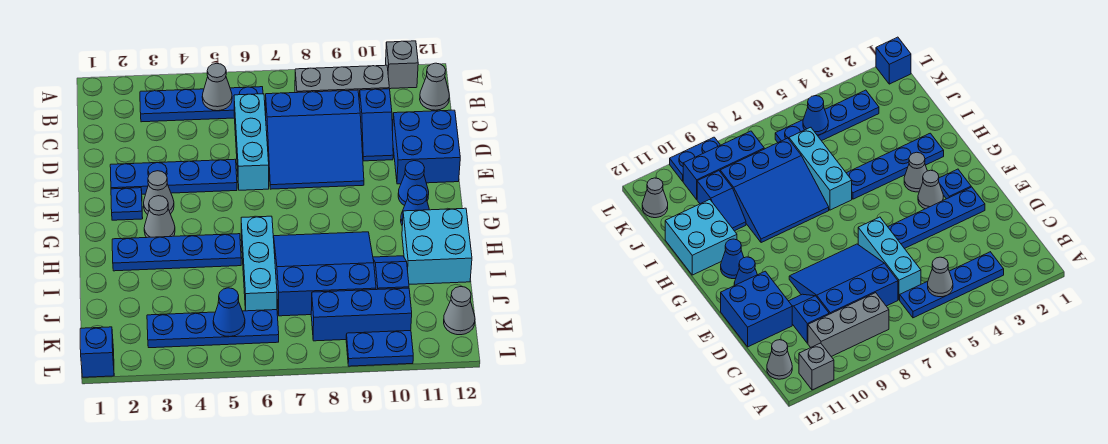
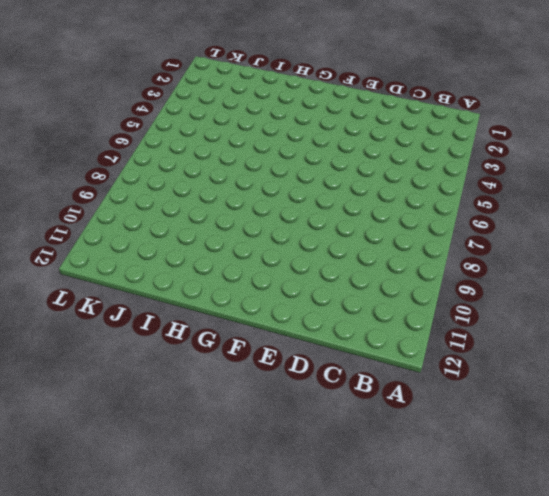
none -> grey 1x1 brick [386,41,418,89]
none -> blue 1x4 plate [140,87,263,122]
none -> grey 1x3 brick [295,65,389,98]

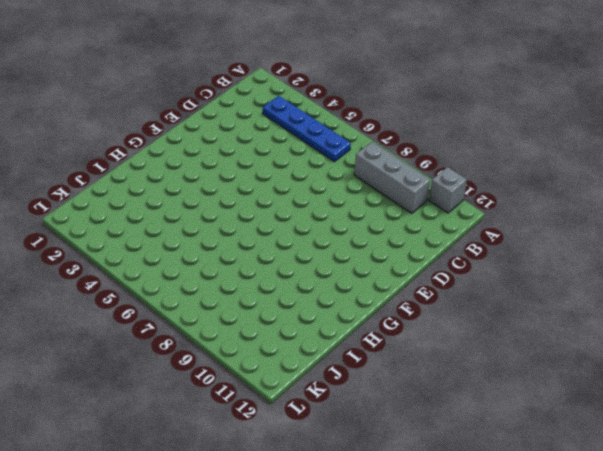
none -> grey 1x1 cone [420,63,449,110]
none -> cyan 1x3 brick [234,94,269,190]
none -> blue 3x3 slope [266,90,364,189]

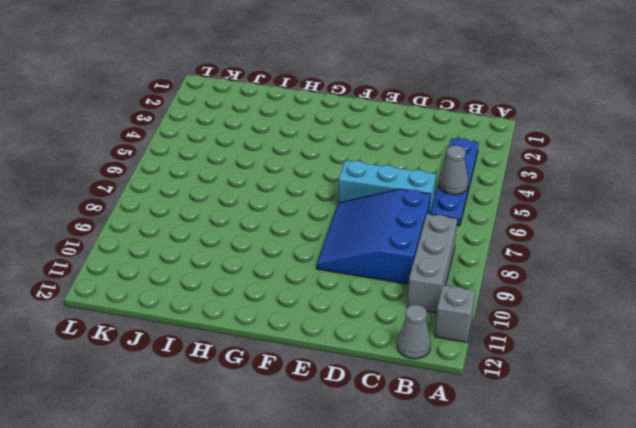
none -> blue 1x2 slope [359,89,393,161]
none -> blue 2x2 brick [393,110,460,184]
none -> blue 1x4 plate [110,159,237,194]

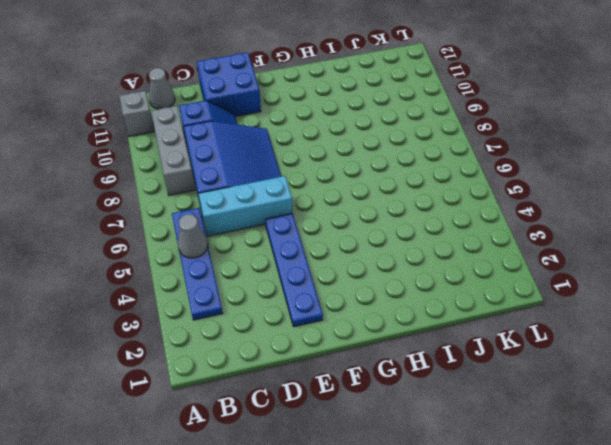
none -> blue 1x1 plate [111,188,143,220]
none -> grey 1x1 cone [144,171,174,215]
none -> blue 1x1 cone [398,161,429,206]

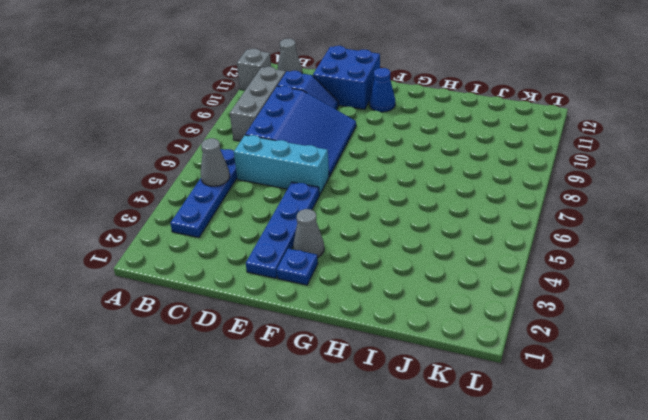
none -> grey 1x1 cone [144,196,175,237]
none -> blue 1x1 cone [401,185,429,225]
none -> blue 1x4 plate [112,234,241,271]

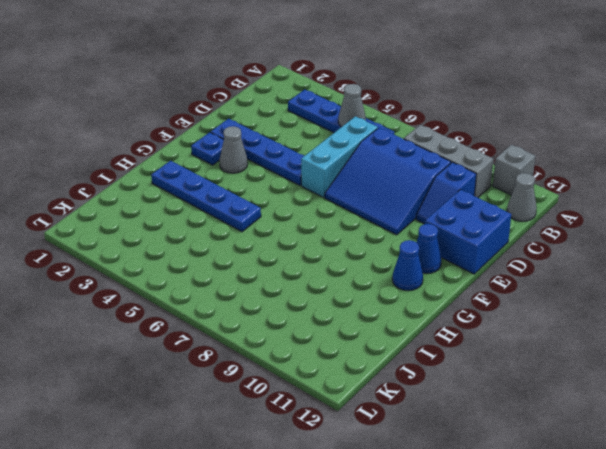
none -> grey 1x1 cone [144,196,175,237]
none -> cyan 1x3 brick [241,216,277,311]
none -> blue 3x3 slope [274,232,376,316]

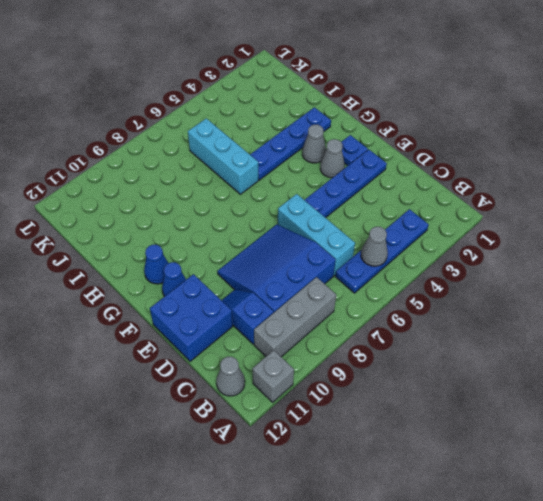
none -> blue 3x3 slope [274,232,376,316]
none -> cyan 2x2 brick [402,208,472,284]
none -> blue 1x2 slope [373,256,409,290]

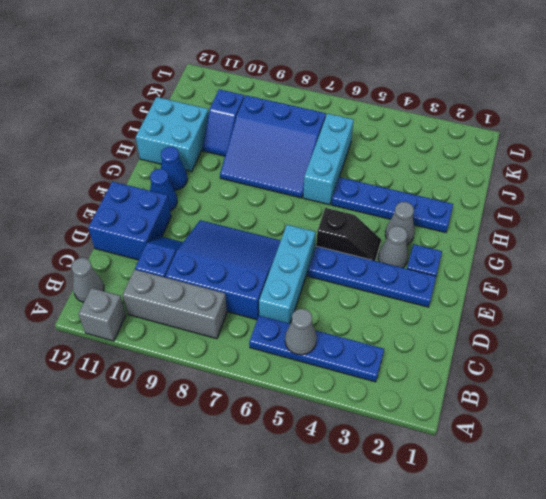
black 1x2 slope [316,208,381,261] -> none
none -> blue 1x4 plate [147,310,279,348]
none -> blue 1x3 brick [311,288,412,341]
none -> grey 1x1 cone [444,287,475,335]

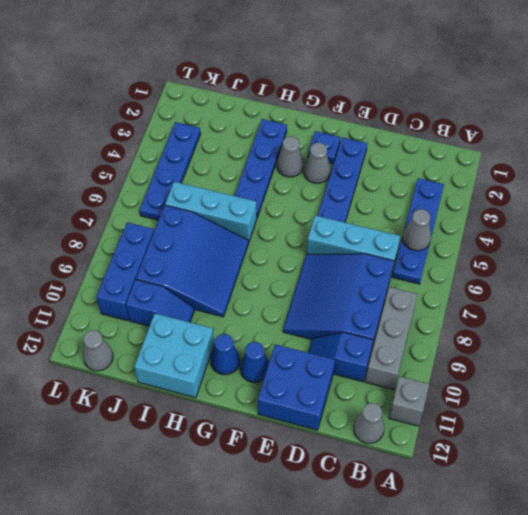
none -> blue 1x1 brick [80,327,114,377]
none -> blue 1x2 plate [346,331,413,366]
none -> blue 1x1 cone [213,288,245,337]

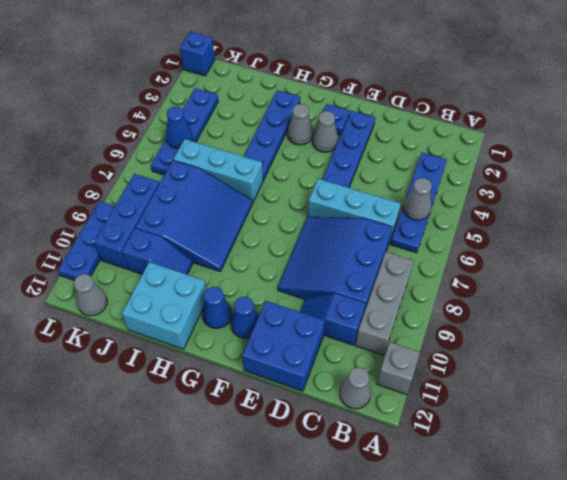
blue 1x3 plate [58,201,115,280] -> blue 1x2 plate [346,331,413,366]

